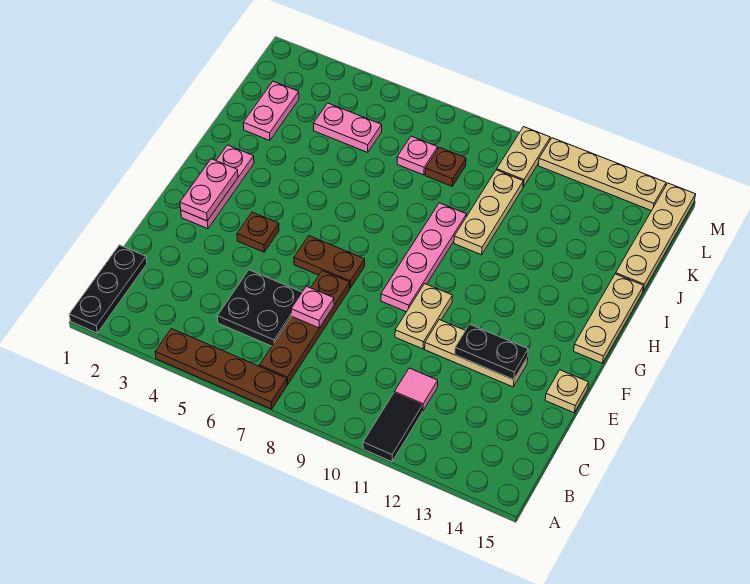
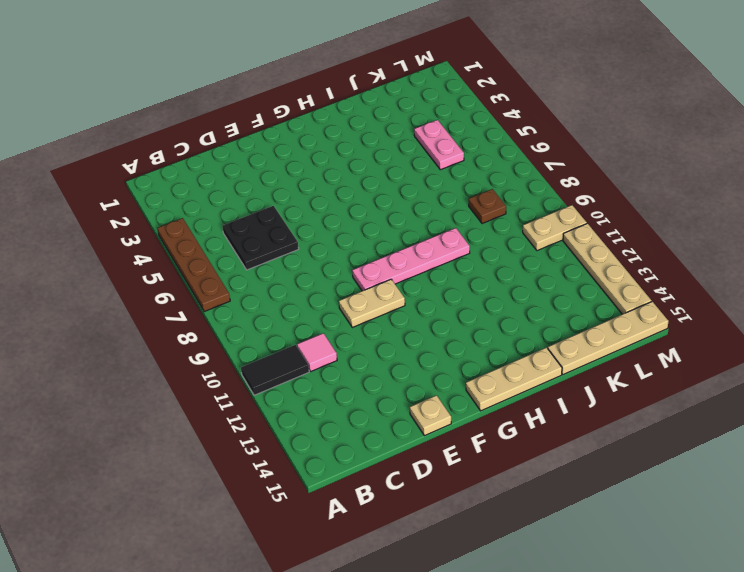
none -> black 1x3 plate [69,245,147,333]
none -> brown 1x4 plate [259,271,350,384]
none -> tan 1x3 plate [425,320,528,387]

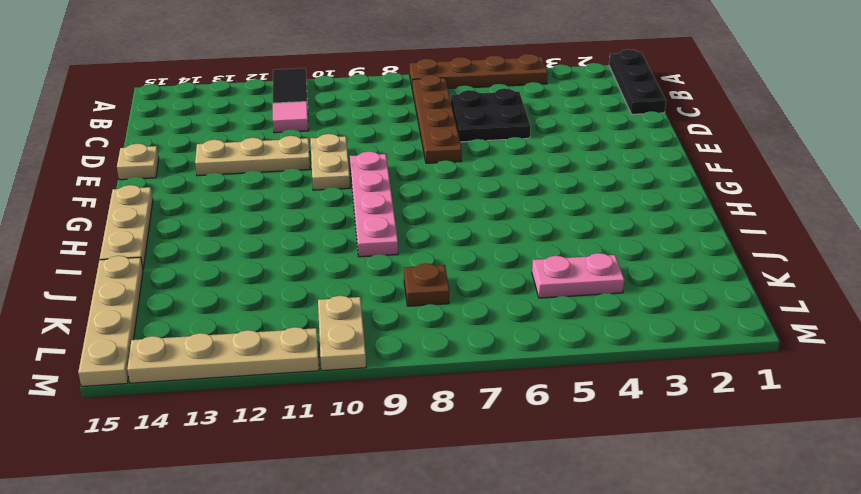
none -> pink 1x3 plate [181,145,254,229]
none -> brown 1x1 plate [237,212,279,252]
none -> brown 1x2 plate [294,236,365,288]

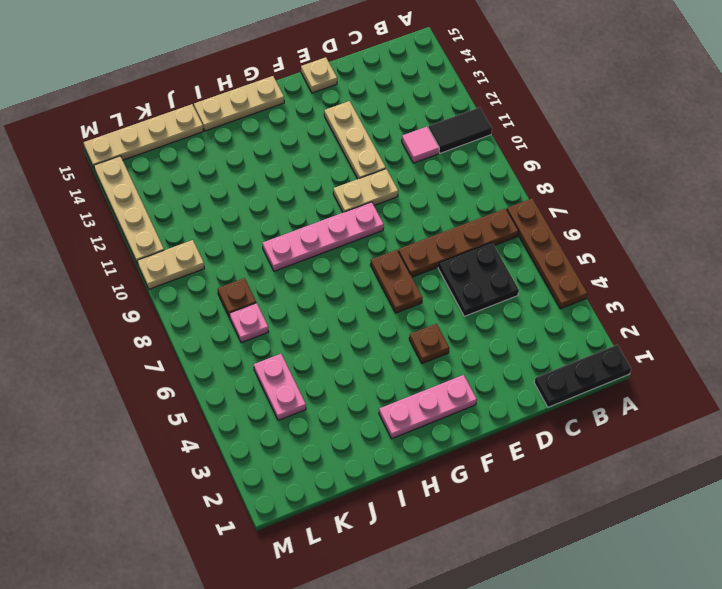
none -> tan 1x3 plate [454,170,523,255]
none -> pink 1x2 plate [243,81,299,141]
none -> pink 1x1 plate [291,286,334,328]

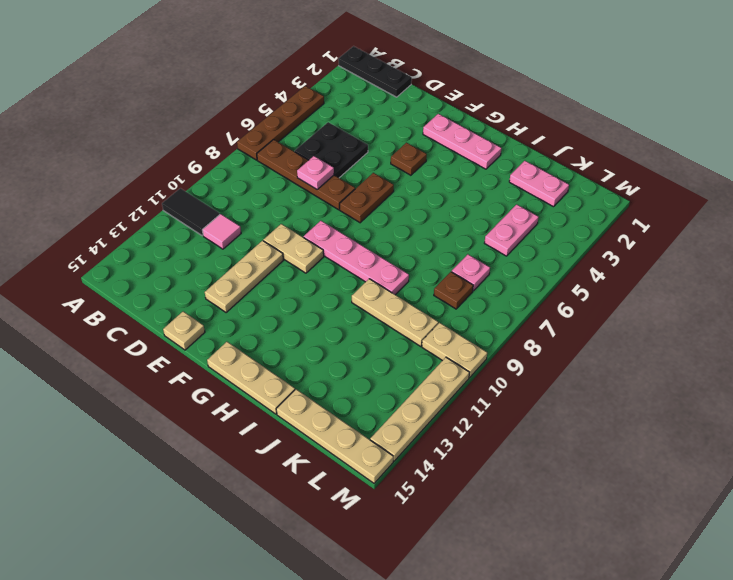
none -> black 1x2 plate [455,324,528,380]
none -> pink 1x2 plate [180,159,238,221]

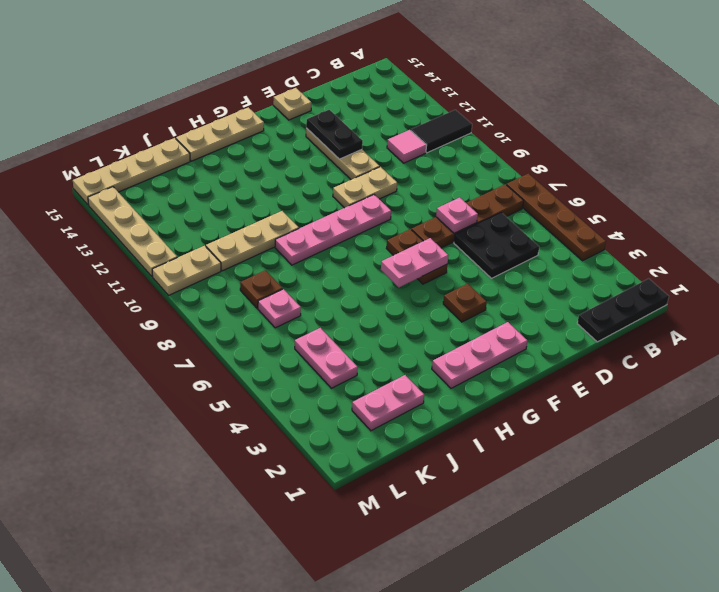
pink 1x2 plate [381,238,448,287] -> pink 1x2 plate moved to [180,159,238,221]

